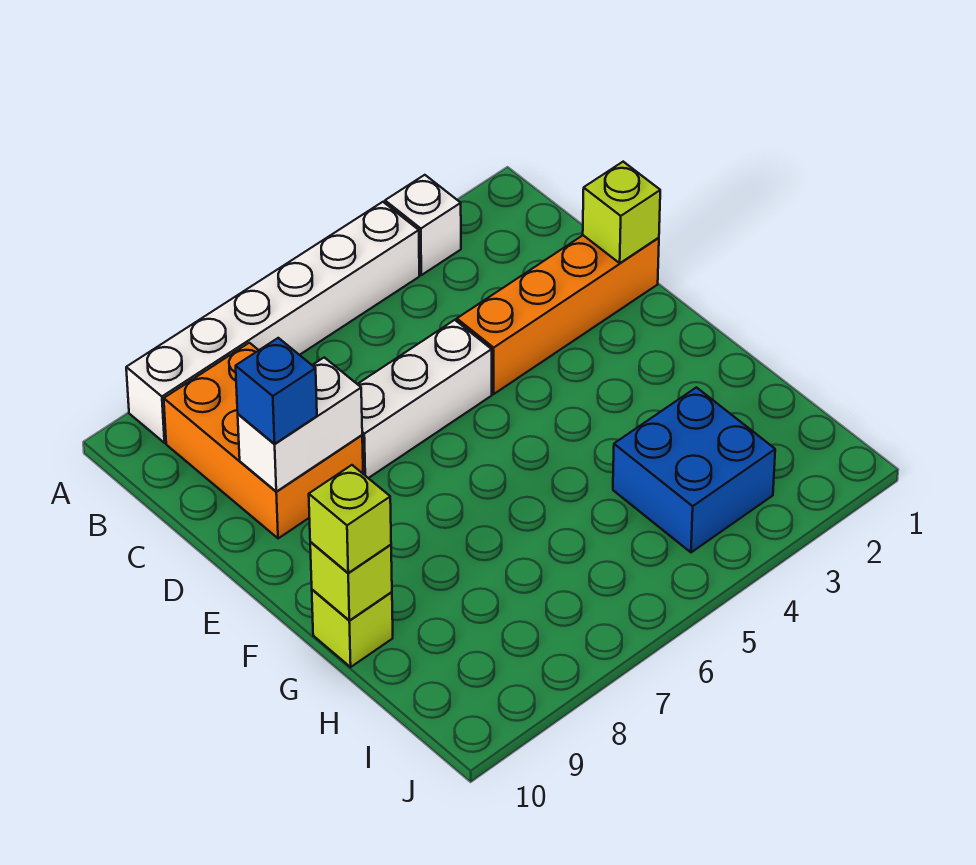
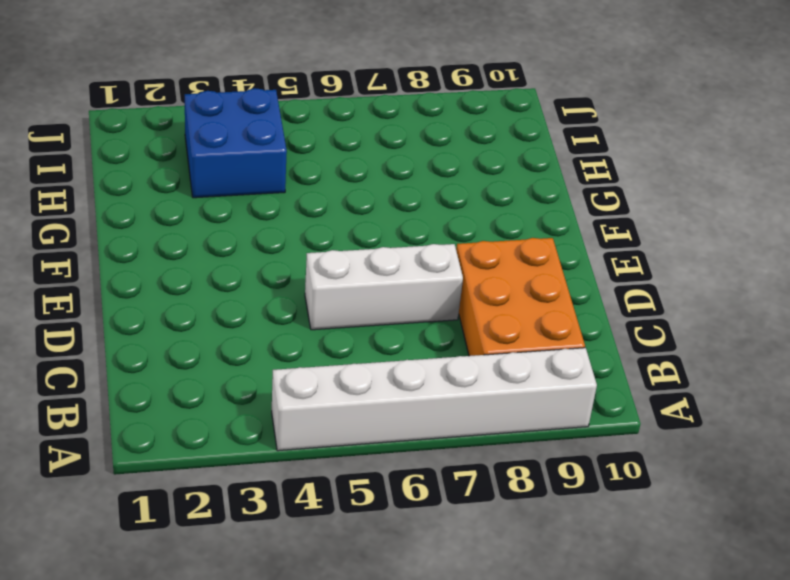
none -> white 1x1 brick [385,175,461,275]
none -> orange 1x4 brick [457,235,659,394]
none -> lime 1x1 brick [312,590,393,667]

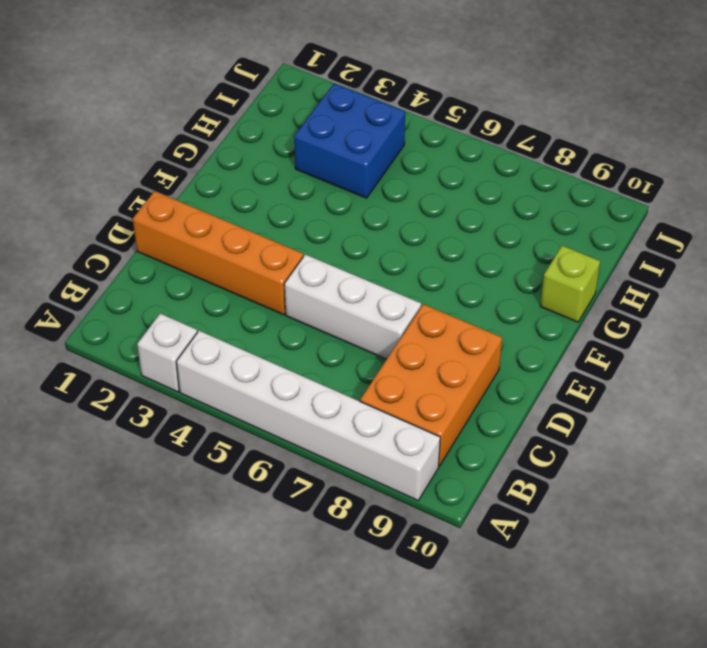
none -> lime 1x1 brick [583,162,660,263]
none -> white 1x2 brick [238,358,362,492]
none -> lime 1x1 brick [310,542,392,620]

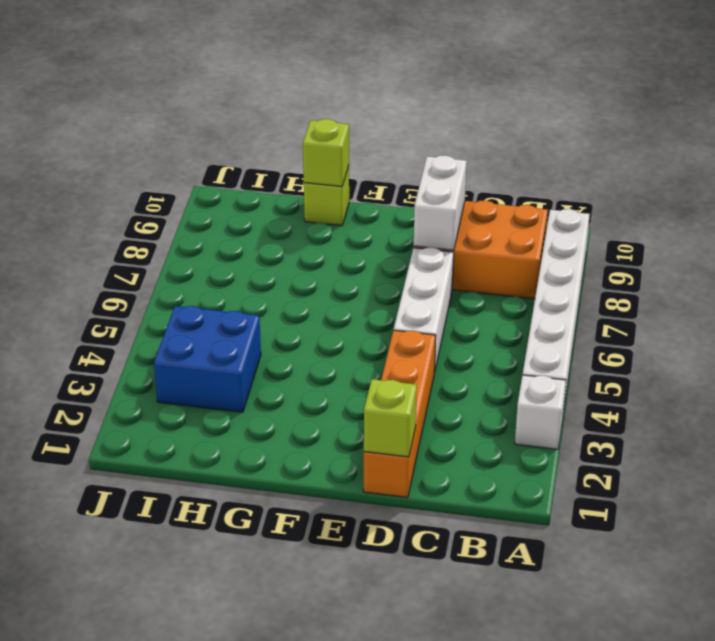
none -> blue 1x1 brick [236,338,317,444]
none -> lime 1x1 brick [309,465,391,573]

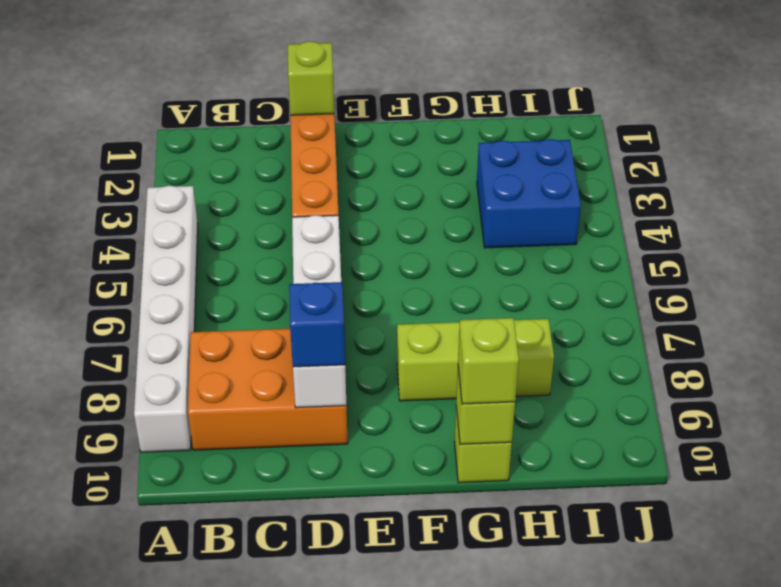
lime 1x3 brick [397,319,554,401] -> none
none -> white 1x1 brick [385,175,461,275]

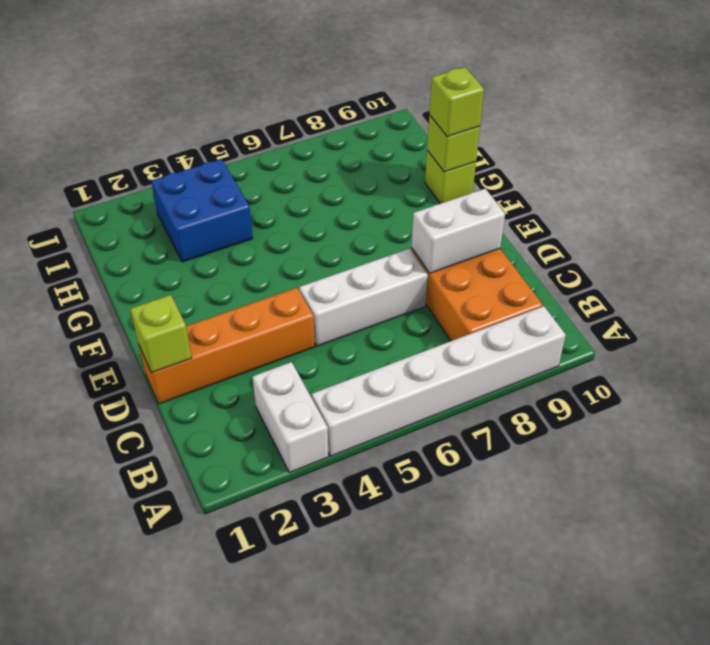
white 1x2 brick [253,362,329,473] -> white 1x1 brick [385,175,461,275]
none -> blue 1x1 brick [236,338,317,444]

